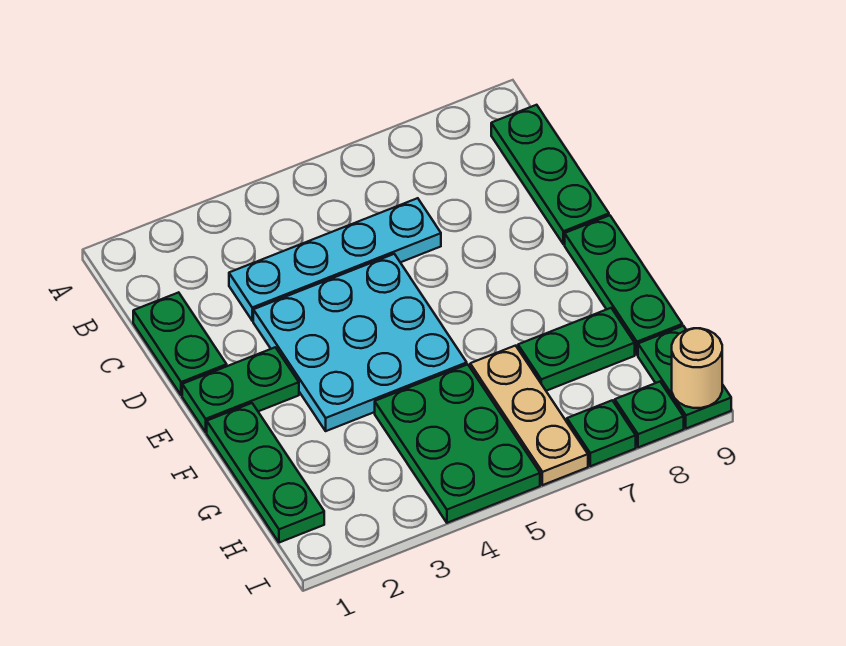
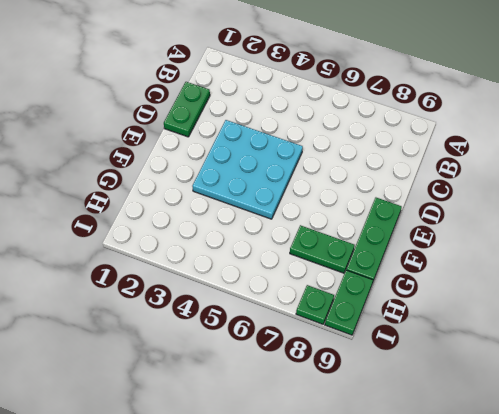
none -> green 1x3 plate [491,105,609,244]
none -> cyan 1x4 plate [229,198,441,321]
none -> green 1x2 plate [182,347,299,432]

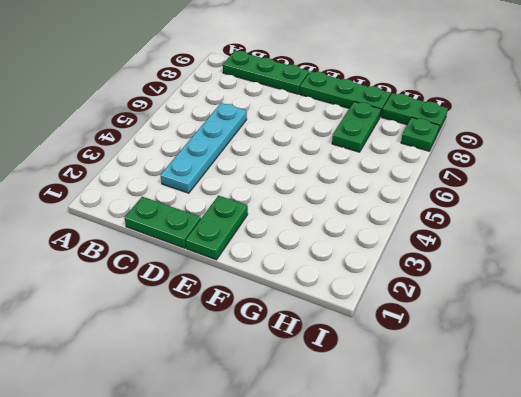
none -> cyan 3x3 plate [253,254,467,431]
none -> green 1x3 plate [207,403,324,543]
none -> green 2x3 plate [375,364,540,523]

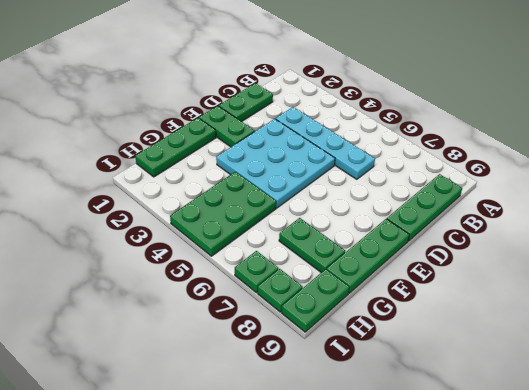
none -> tan 1x3 plate [470,346,588,485]
none -> tan 1x1 round brick [672,328,722,408]

